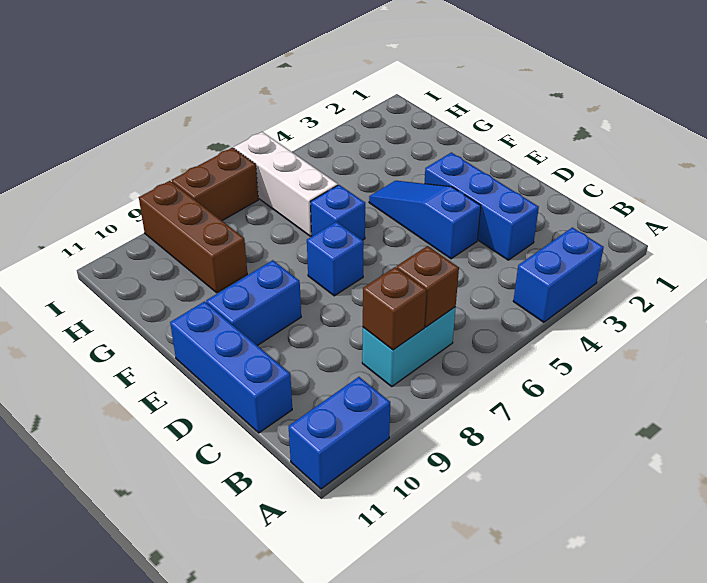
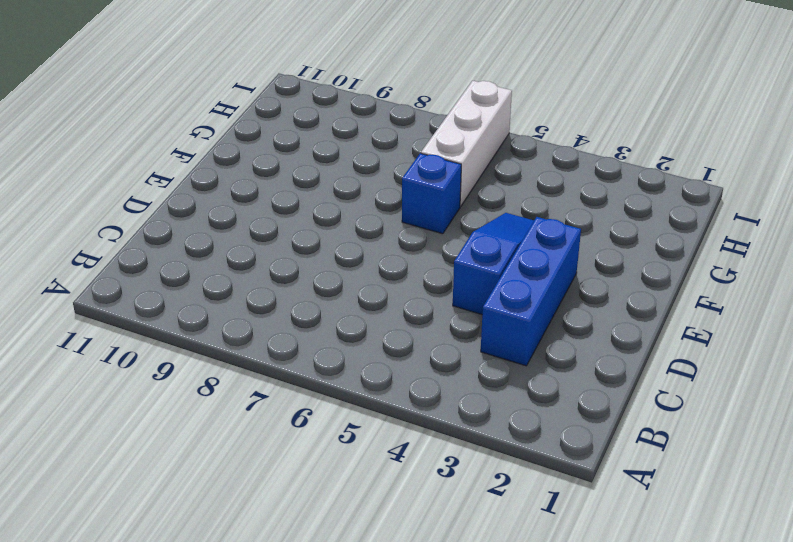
none -> blue 1x2 brick [513,227,604,322]
none -> blue 1x2 brick [289,377,390,489]
none -> cyan 1x2 brick [362,307,456,386]

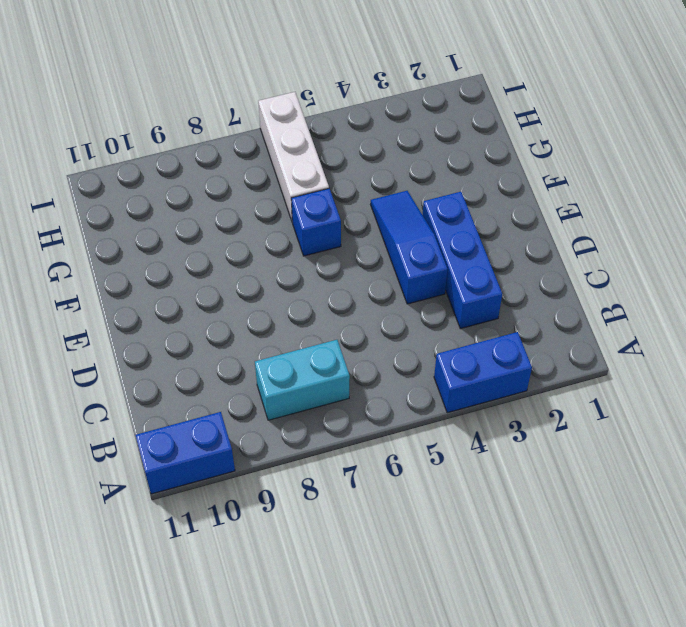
none -> blue 1x3 brick [170,302,292,433]
none -> blue 1x1 brick [307,222,364,296]
none -> blue 1x2 brick [206,260,301,346]

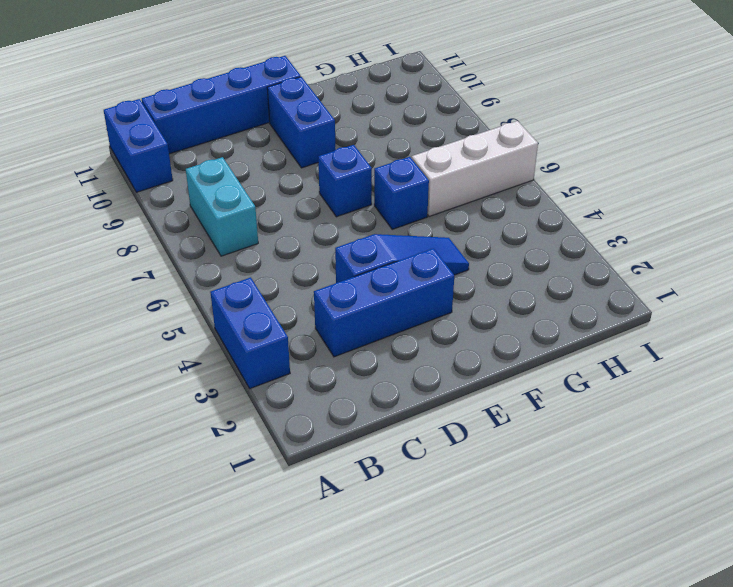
blue 1x4 brick [142,56,301,154] -> blue 1x3 brick [170,302,292,433]
none -> brown 1x3 brick [139,181,247,293]
none -> brown 1x2 brick [172,148,258,221]
none -> brown 1x1 brick [397,246,459,327]

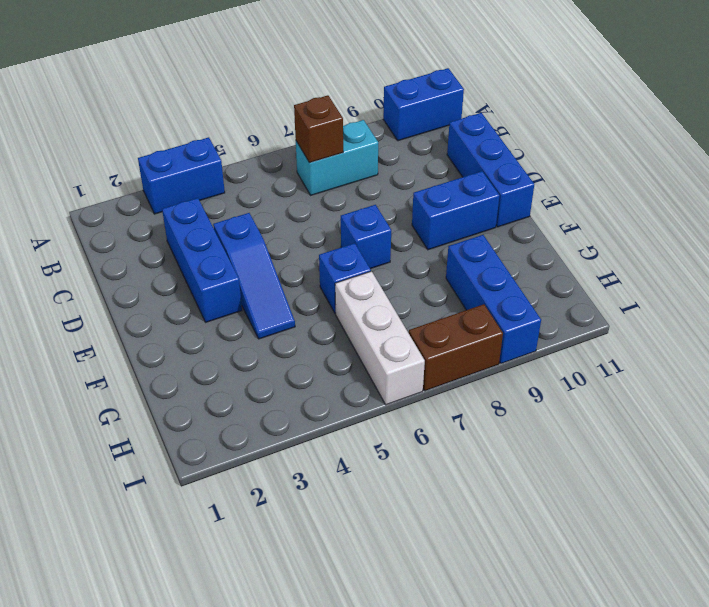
blue 1x3 brick [446,235,541,364] -> brown 1x3 brick [139,181,247,293]
none -> brown 1x1 brick [363,267,426,350]

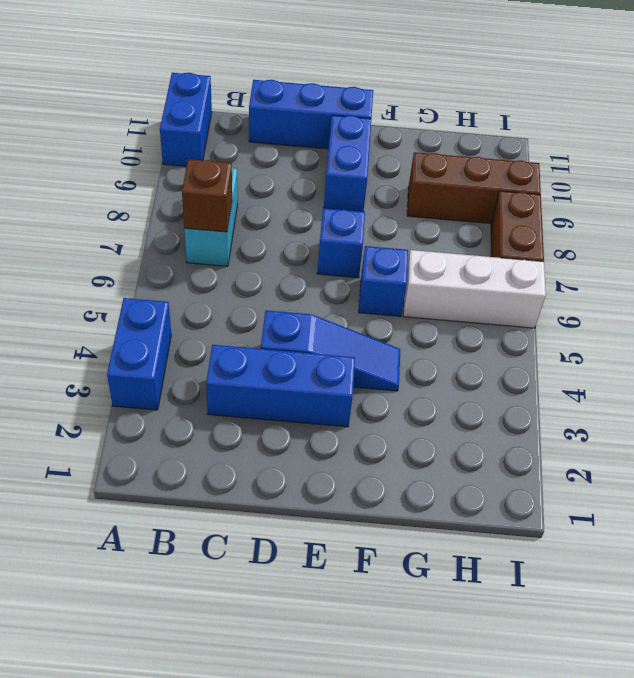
none -> brown 1x1 brick [363,267,426,350]

